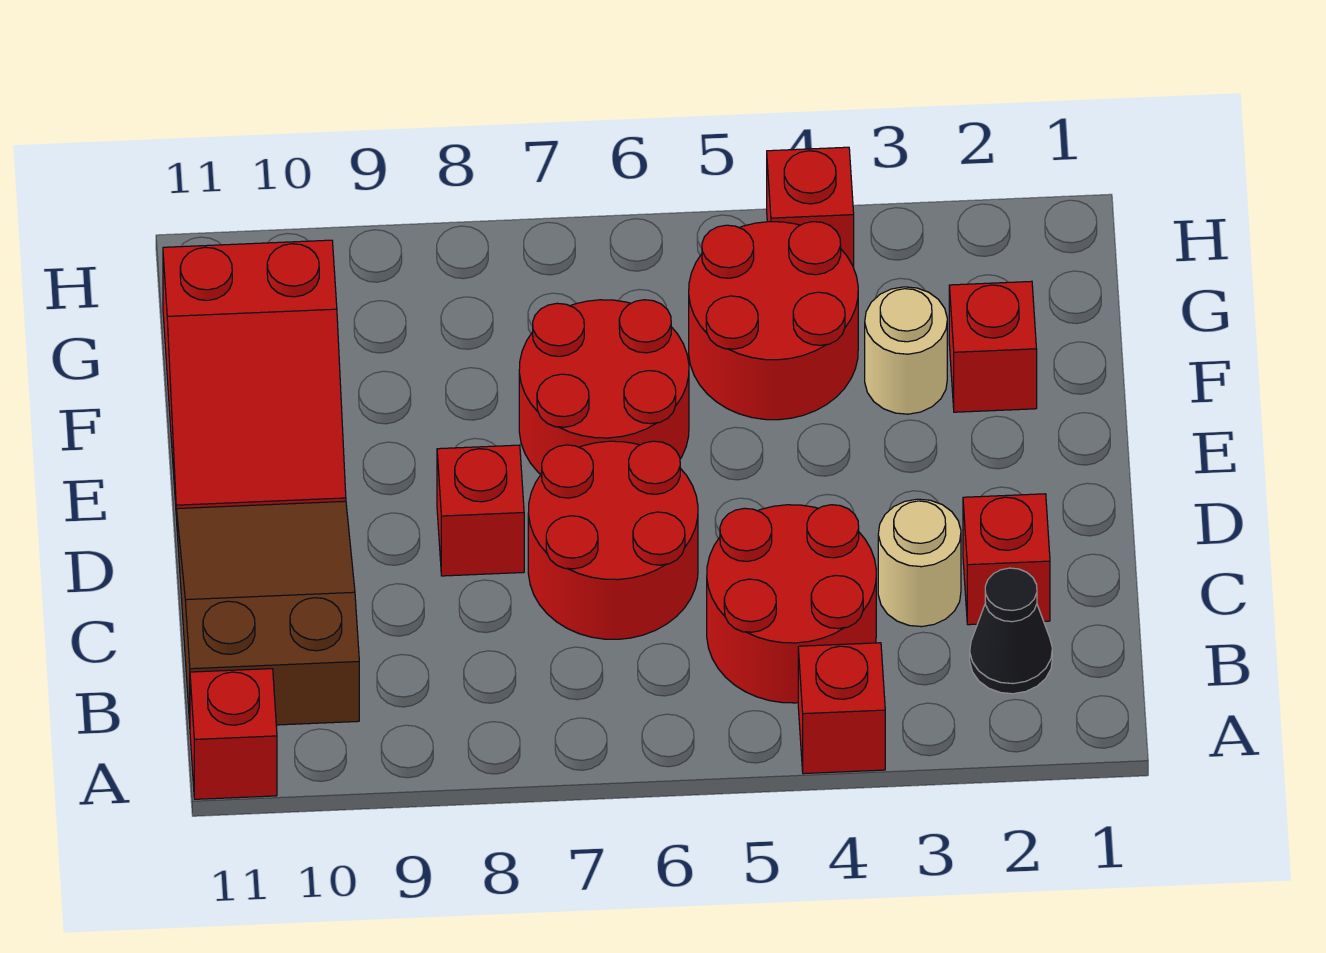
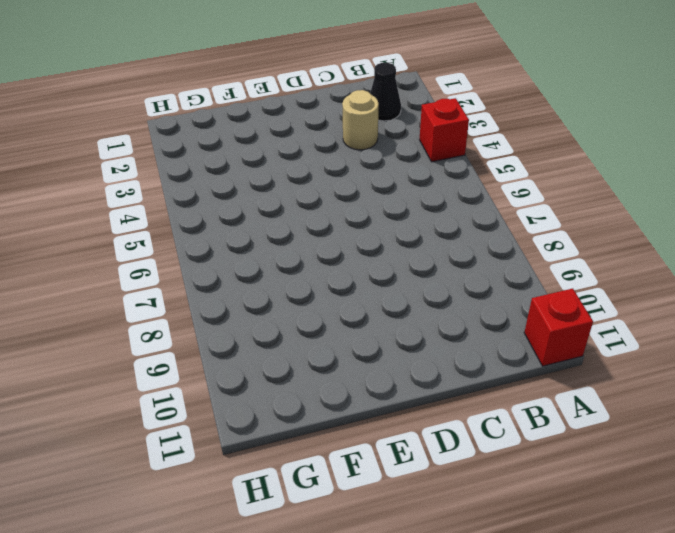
none -> red 2x2 round brick [707,505,876,703]
none -> brown 2x3 slope [176,501,359,725]
none -> red 1x1 brick [963,494,1050,625]

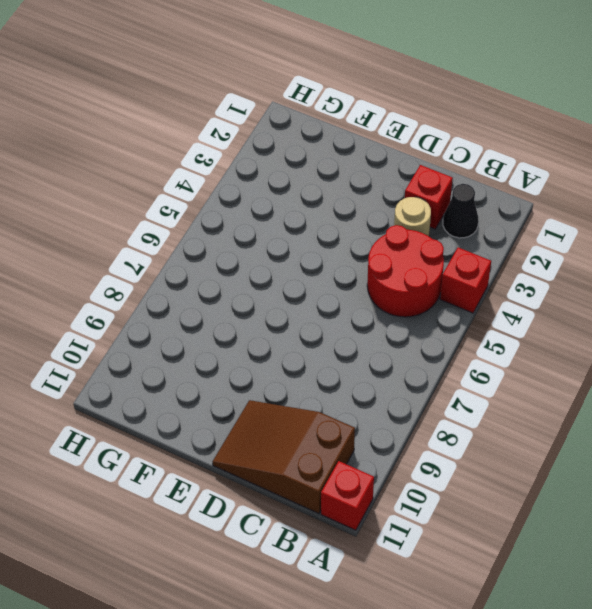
none -> red 2x2 round brick [528,441,698,639]
none -> red 1x1 brick [437,445,524,576]
none -> red 2x2 round brick [519,300,689,474]

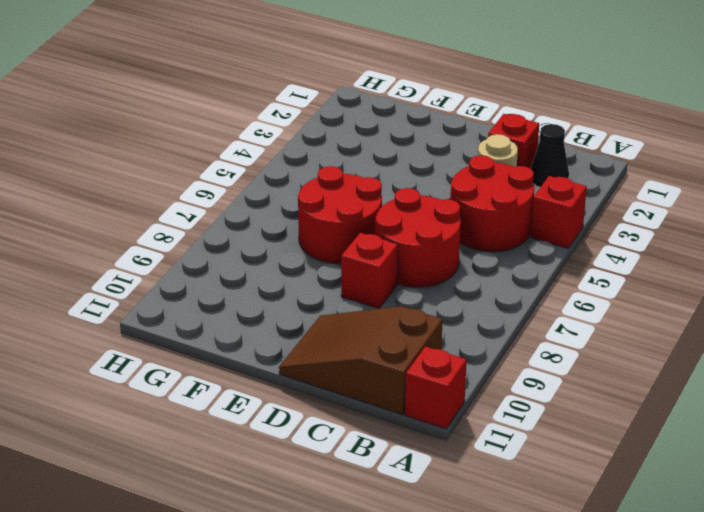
none -> red 2x3 slope [163,240,346,509]
none -> red 1x1 brick [949,281,1037,412]
none -> tan 1x1 round brick [865,287,947,414]

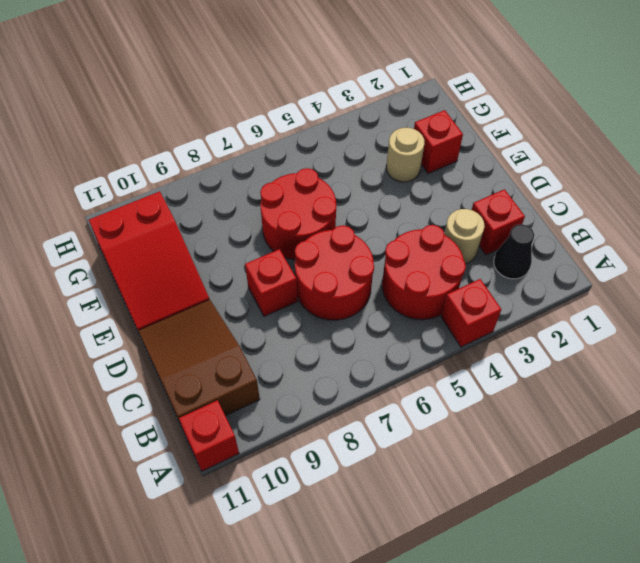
none -> red 2x2 round brick [689,222,858,420]
none -> red 1x1 brick [767,147,854,268]

